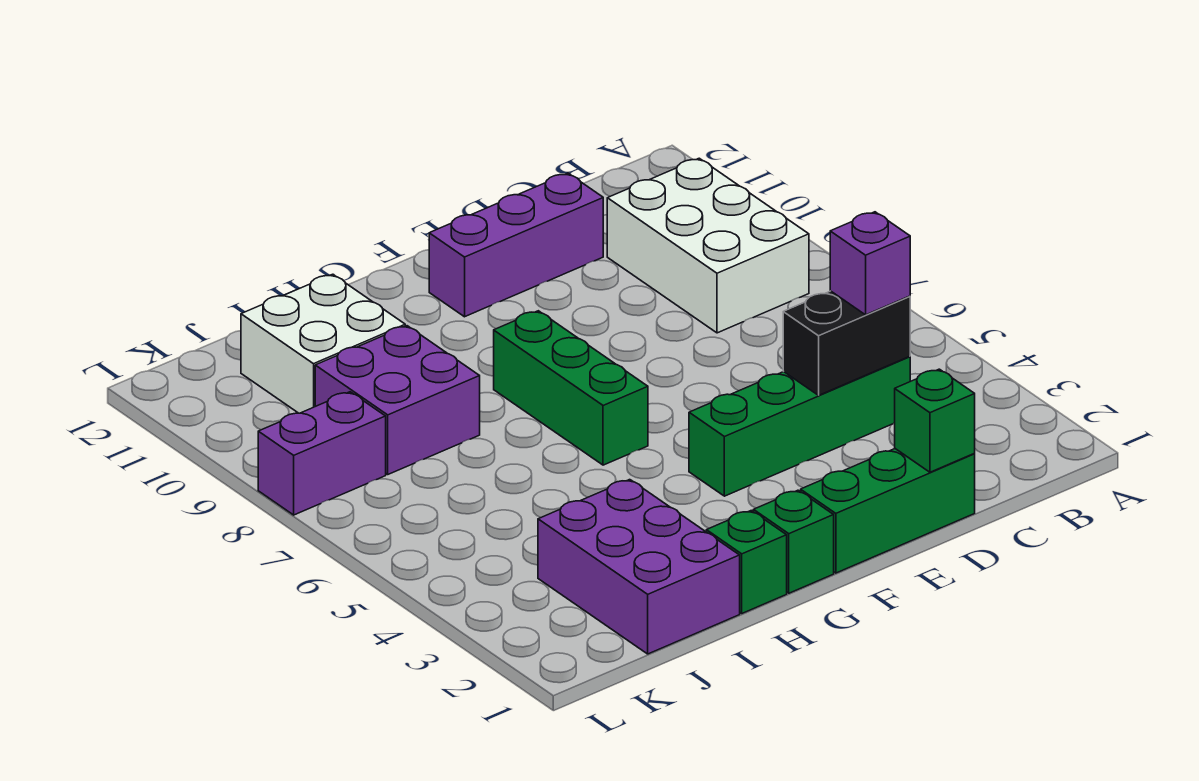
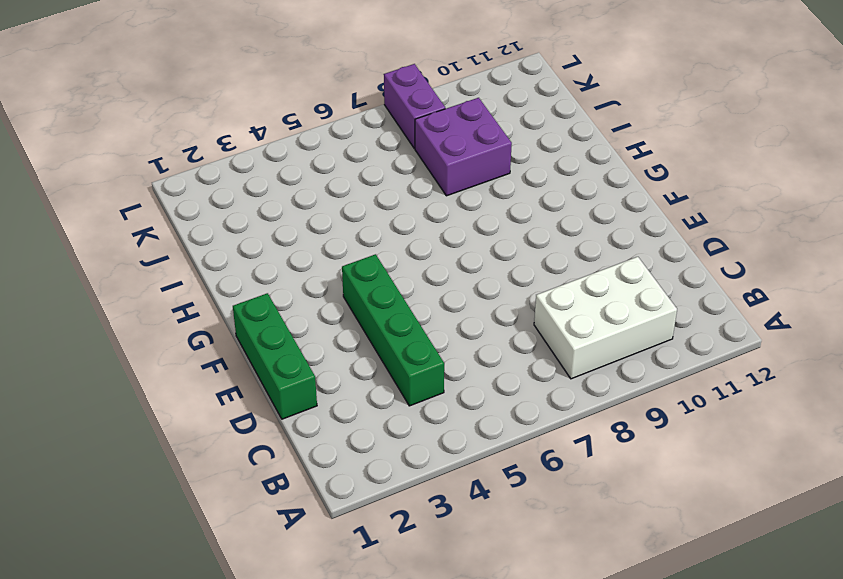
none -> purple 1x3 brick [429,173,603,317]
none -> green 1x1 brick [753,490,834,593]
none -> green 1x3 brick [494,311,648,465]

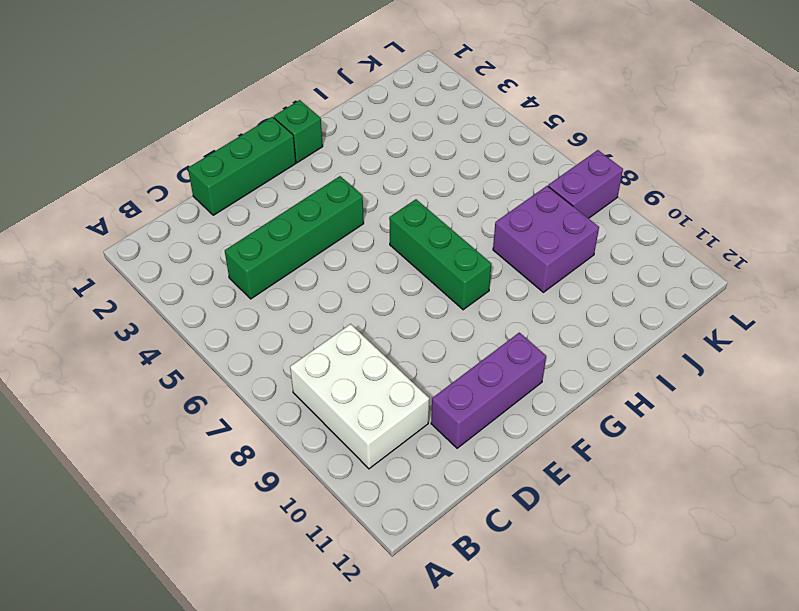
none -> green 1x1 brick [706,511,787,613]
none -> purple 2x3 brick [538,480,740,654]
none -> white 2x2 brick [241,274,405,413]

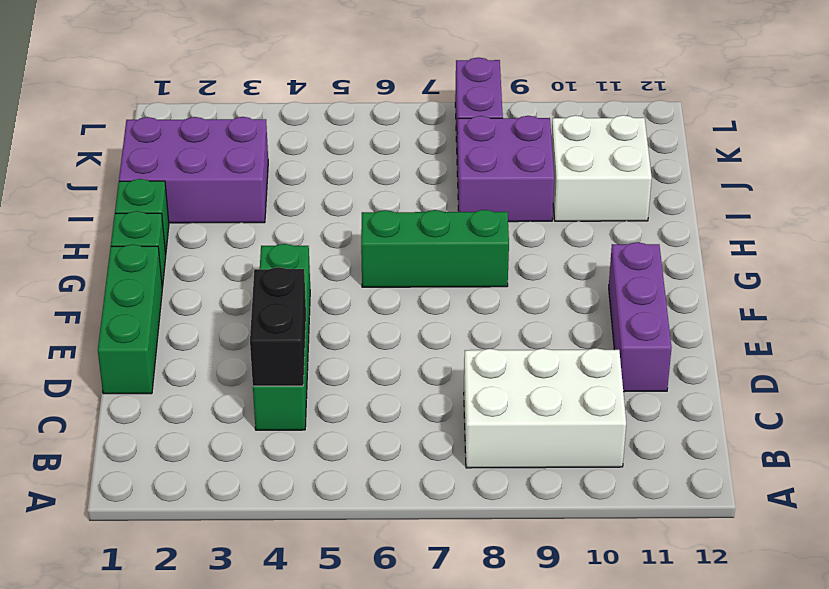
none -> green 1x1 brick [895,369,975,472]
none -> purple 1x1 brick [830,212,910,315]

